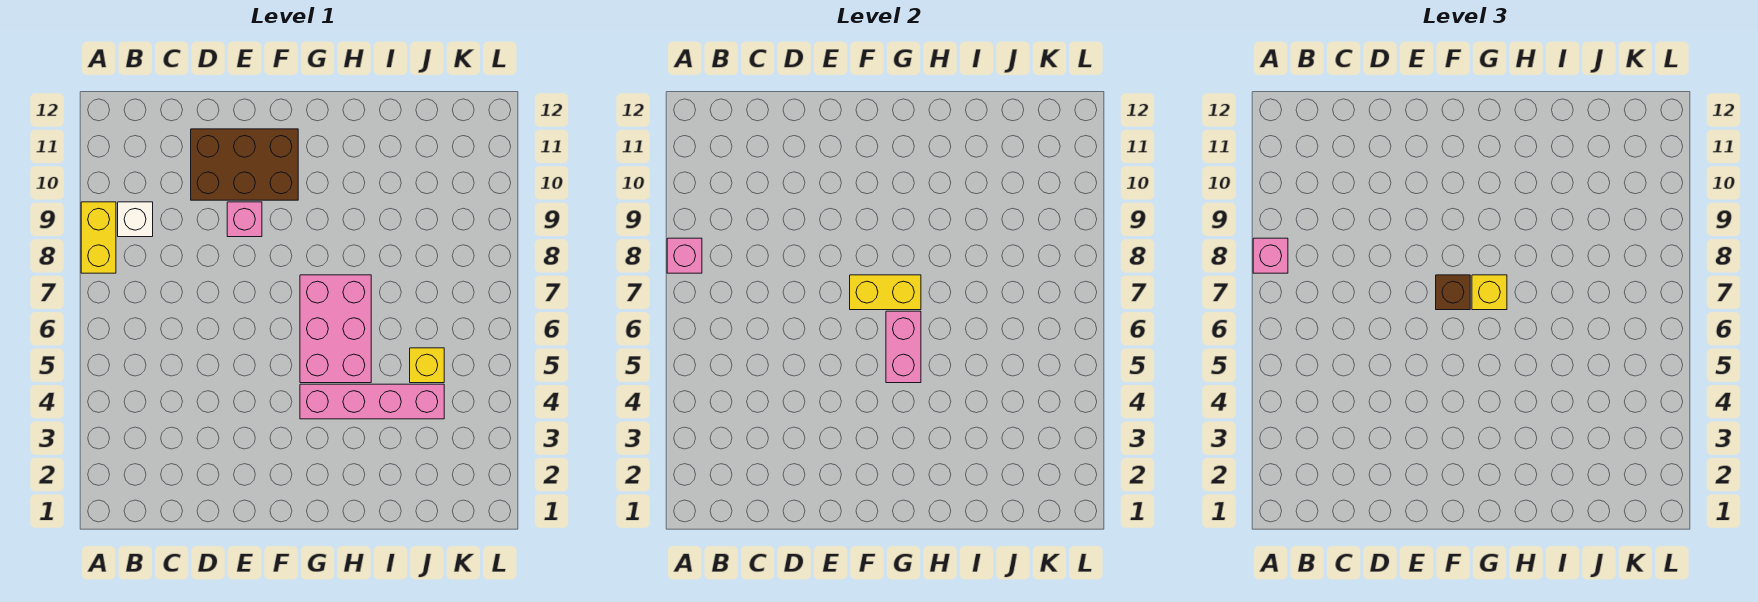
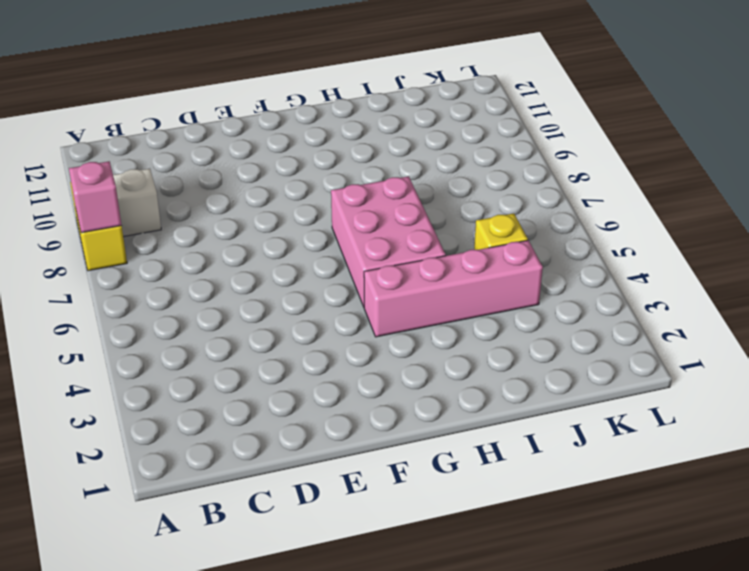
none -> brown 2x3 brick [191,129,298,200]
none -> pink 1x1 brick [227,202,262,237]
none -> yellow 1x2 brick [850,275,921,310]

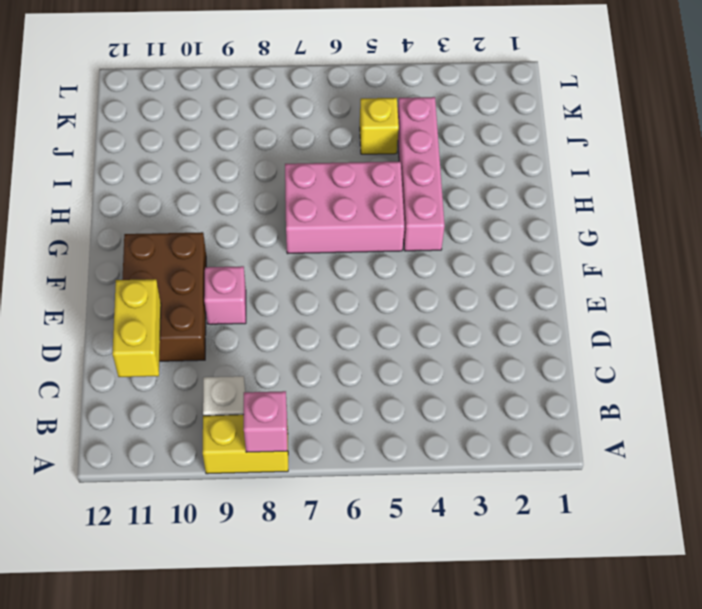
yellow 1x2 brick [113,279,161,377] -> yellow 1x2 brick moved to [850,275,921,310]
none -> pink 1x2 brick [886,311,921,383]
none -> pink 1x1 brick [1253,238,1288,273]
none -> brown 1x1 brick [1436,275,1470,310]

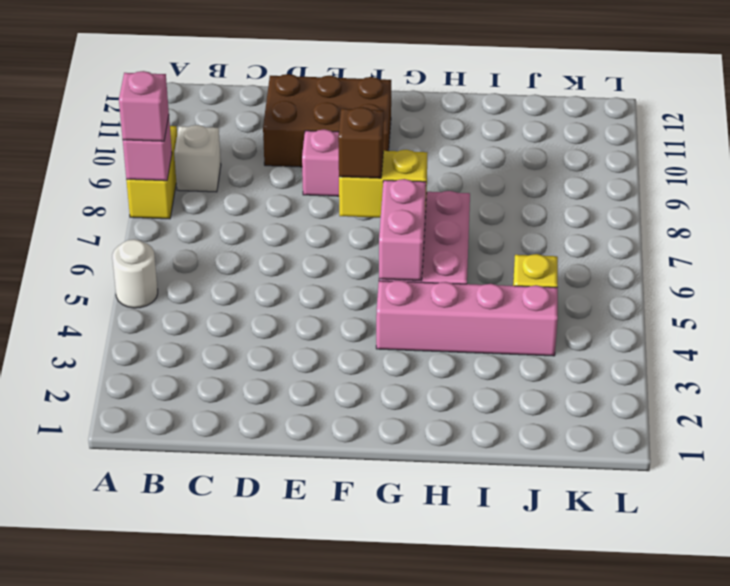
white 1x1 round brick [112,239,158,308] -> none
none -> yellow 1x1 brick [1472,275,1507,310]

